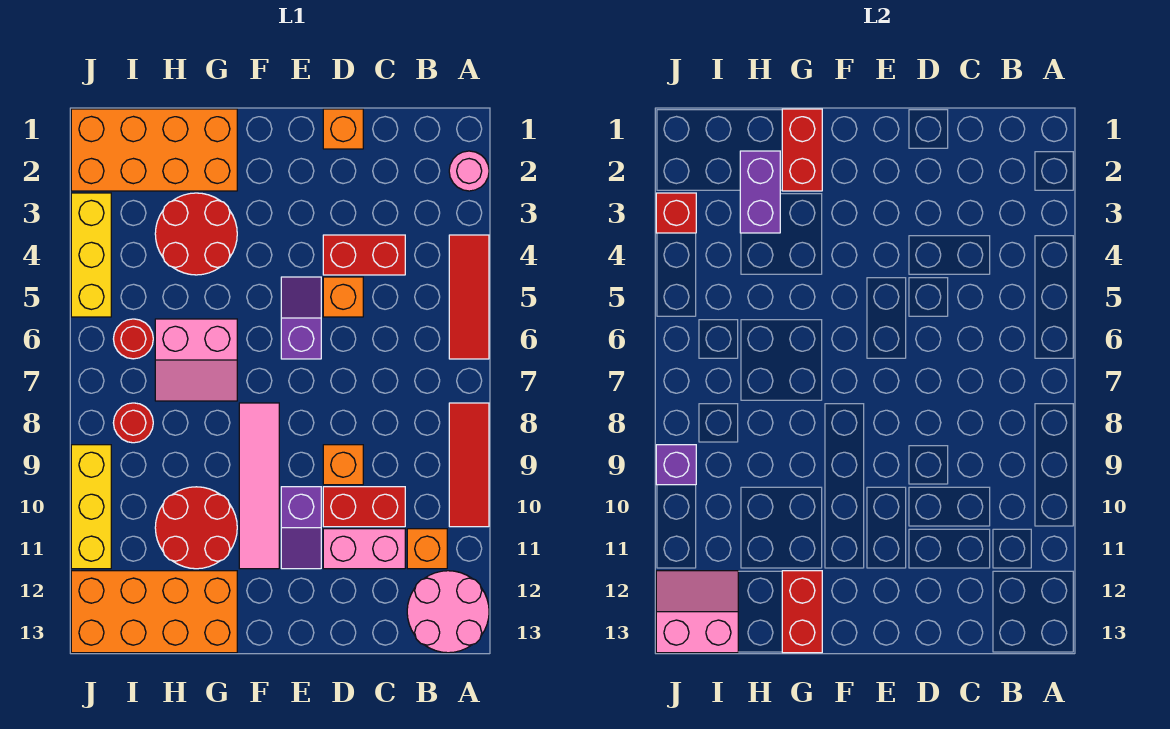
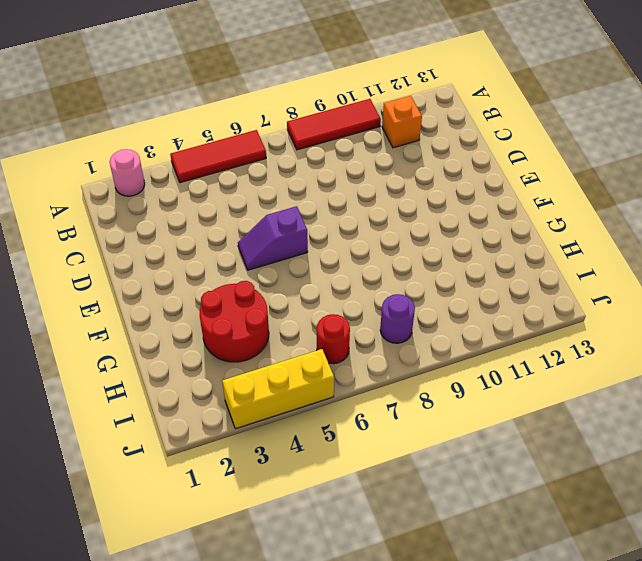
purple 1x1 round brick [380,294,415,343] -> red 1x1 round brick [113,403,153,443]
none -> pink 2x2 round brick [407,571,489,653]
none -> red 1x2 brick [323,235,405,275]
none -> red 1x2 brick [323,487,405,527]

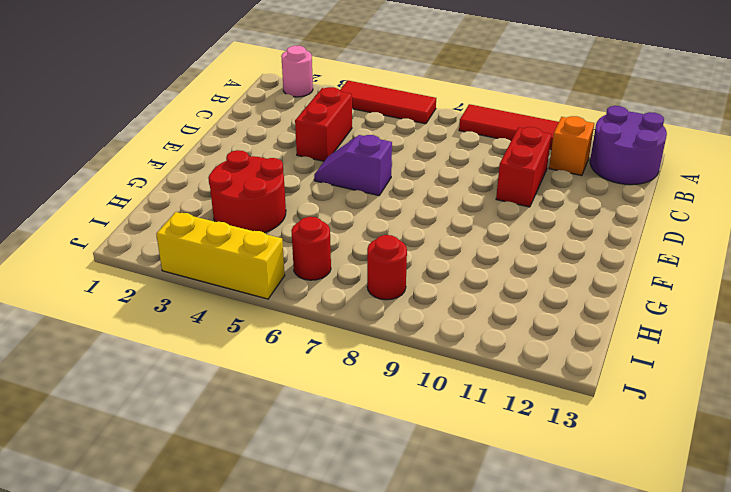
purple 2x2 round brick [590,106,667,185] -> pink 2x2 round brick [407,571,489,653]
none -> pink 1x2 brick [323,529,405,569]
none -> orange 1x1 brick [323,109,363,149]
none -> orange 1x1 brick [323,277,363,317]

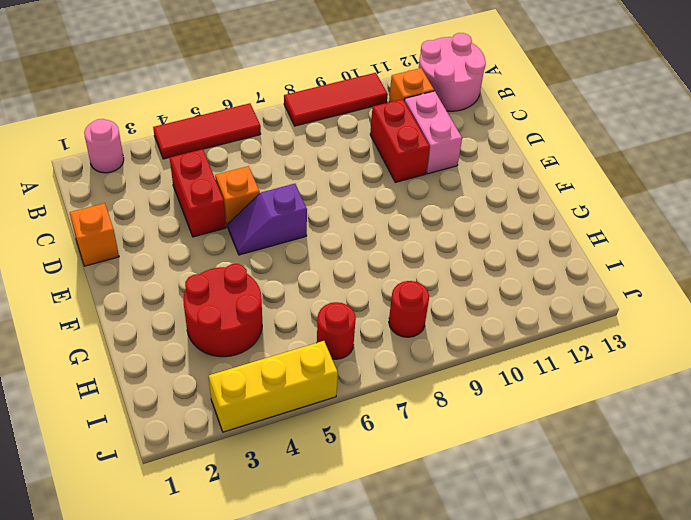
none -> orange 1x1 brick [323,445,363,485]
none -> purple 1x2 slope [281,487,321,569]
none -> pink 1x4 tile [239,403,279,569]

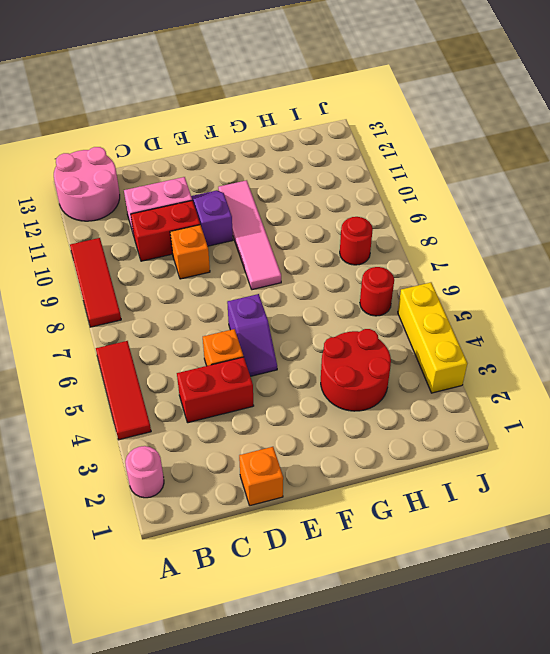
none -> orange 1x1 brick [407,529,447,569]
none -> orange 2x4 brick [71,109,237,191]
none -> pink 2x2 slope [155,319,237,401]

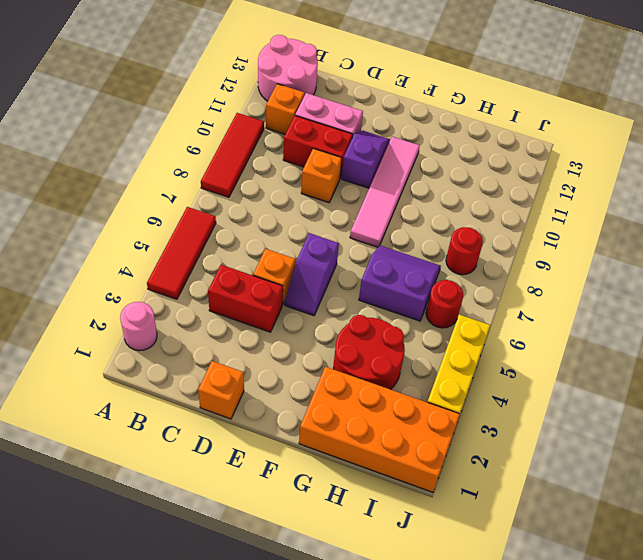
purple 2x2 slope [359,246,441,321] -> pink 2x2 slope [155,319,237,401]
none -> red 2x2 round brick [155,487,237,569]
none -> orange 2x4 brick [71,571,237,653]
none -> yellow 1x3 brick [71,445,111,569]

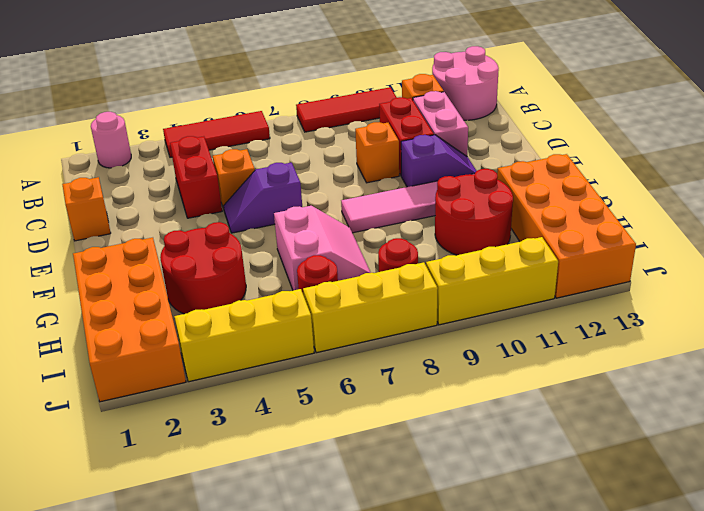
yellow 1x3 brick [303,262,438,353] -> none
none -> red 1x2 brick [782,109,822,191]
none -> red 1x2 brick [782,571,822,653]
none -> purple 1x2 brick [740,151,780,233]

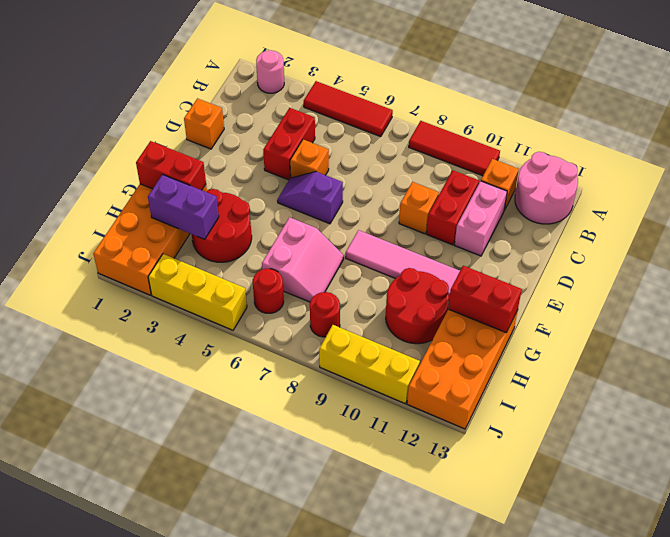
none -> purple 1x2 slope [281,487,321,569]
none -> pink 2x2 slope [656,571,738,653]
none -> red 1x1 brick [656,193,696,233]

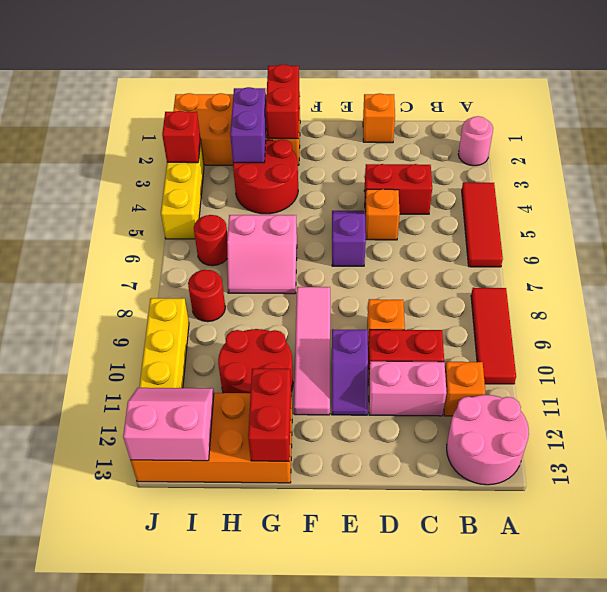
none -> purple 1x1 brick [656,445,696,485]

